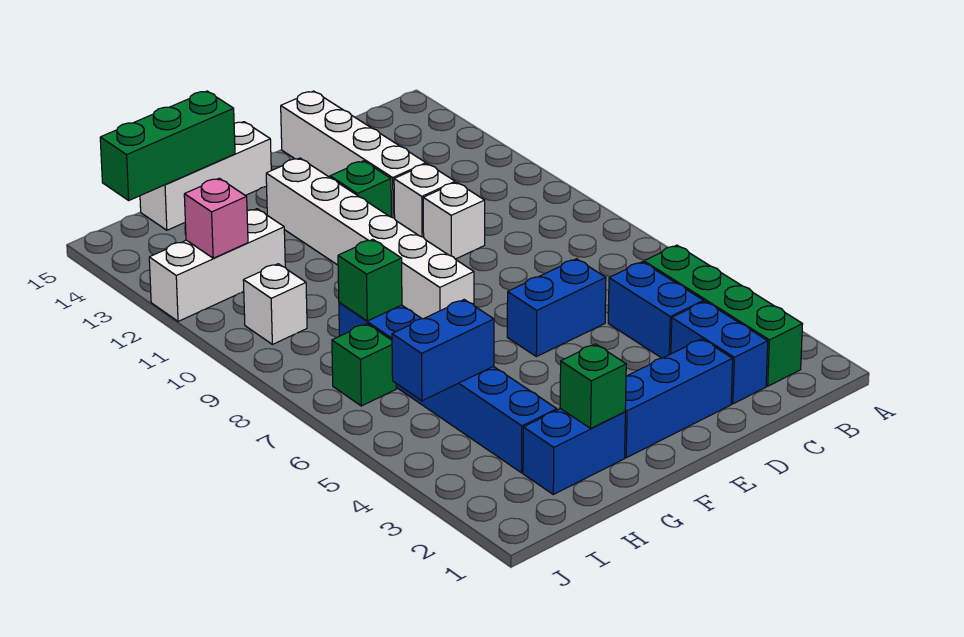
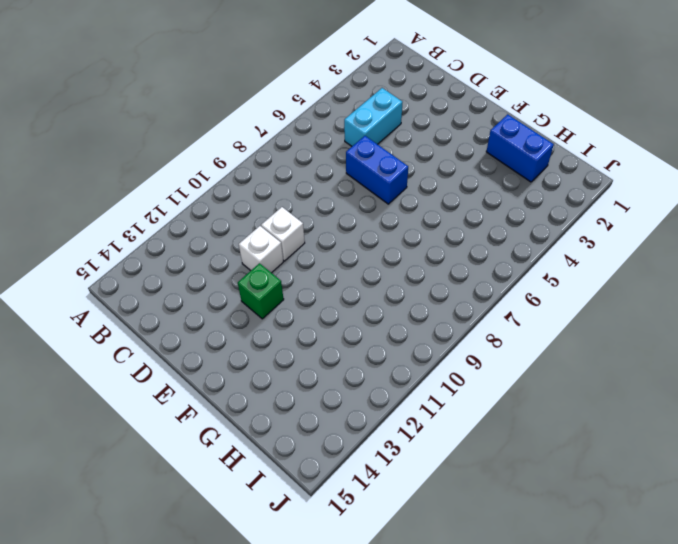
cyan 1x2 brick [344,88,402,146] -> blue 1x2 brick [608,262,704,358]
none -> green 1x4 brick [644,245,803,386]
none -> blue 1x2 brick [671,302,768,404]
none -> blue 1x3 brick [625,339,733,458]

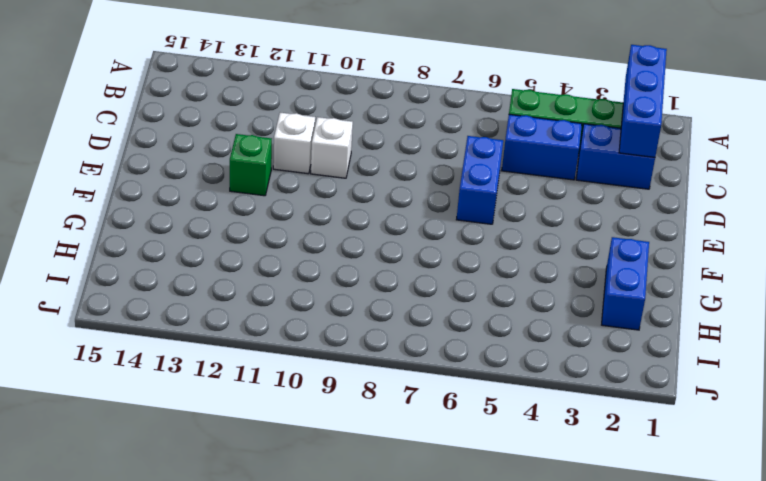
blue 1x3 brick [619,45,667,157] -> blue 1x3 brick moved to [625,339,733,458]
none -> white 1x4 brick [281,91,426,219]
none -> white 1x6 brick [266,158,474,319]
none -> white 1x3 brick [140,122,271,230]

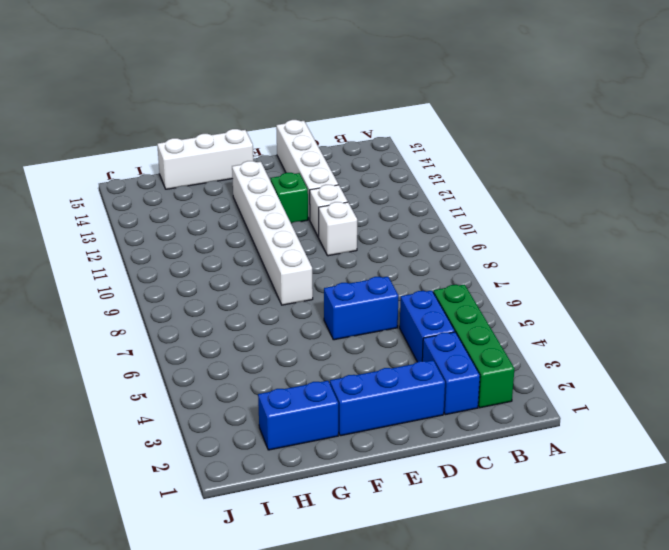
none -> blue 1x6 brick [339,302,557,473]
none -> white 1x3 brick [149,209,285,321]
none -> green 1x1 brick [332,324,396,406]

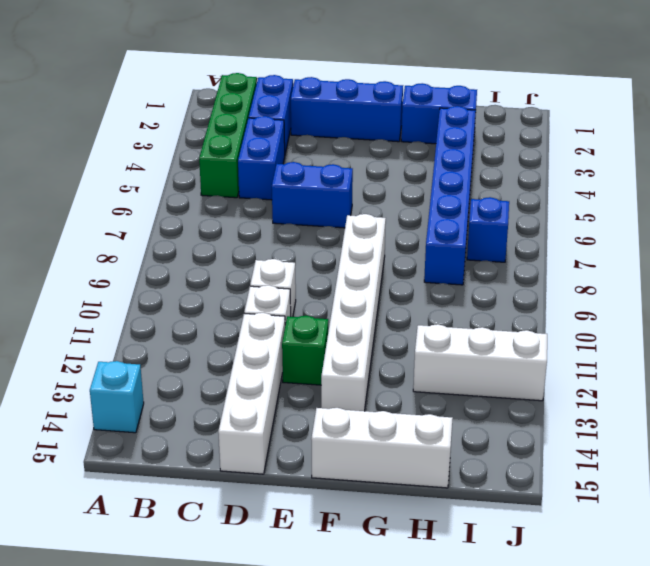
cyan 1x1 brick [90,361,144,433] -> none
blue 1x1 brick [467,197,509,262] -> green 1x1 brick [332,324,396,406]
none -> white 1x1 brick [243,264,307,344]
none -> green 1x1 brick [560,344,626,428]
none -> green 1x3 brick [100,91,235,200]

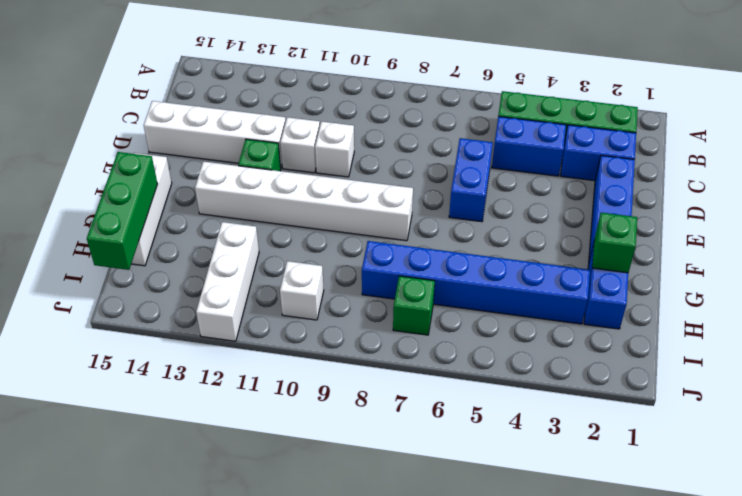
none -> blue 1x2 brick [392,300,494,401]
none -> green 1x1 brick [338,239,402,321]
none -> pink 1x1 brick [184,178,248,258]

